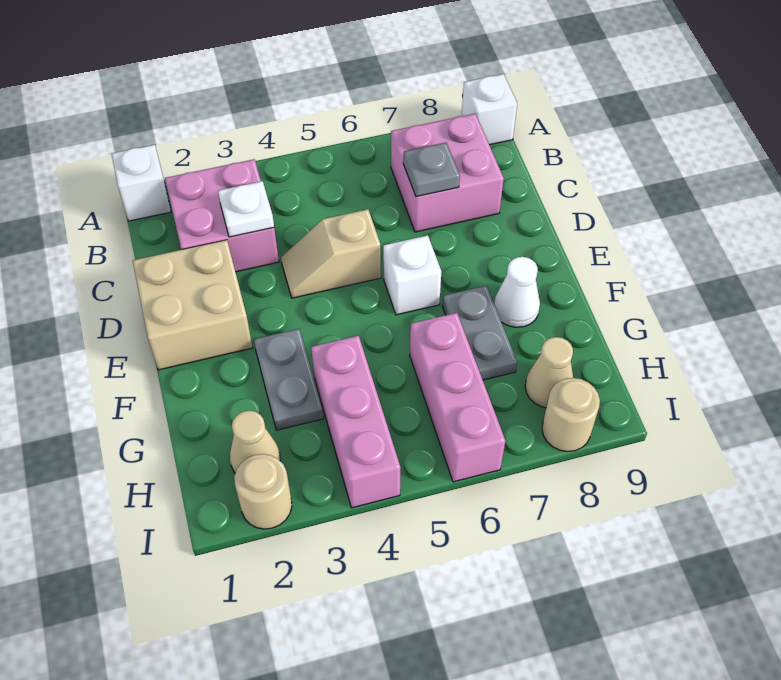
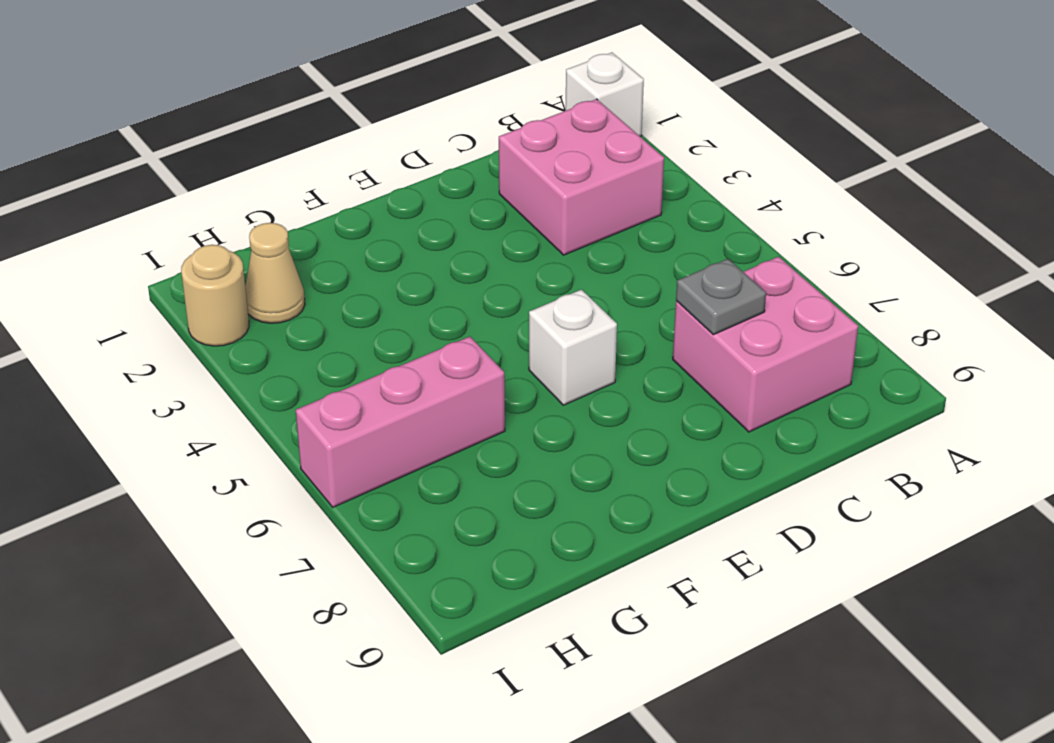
none -> white 1x1 brick [461,74,517,145]
none -> tan 2x2 brick [133,240,253,370]
none -> tan 1x2 slope [281,209,381,298]

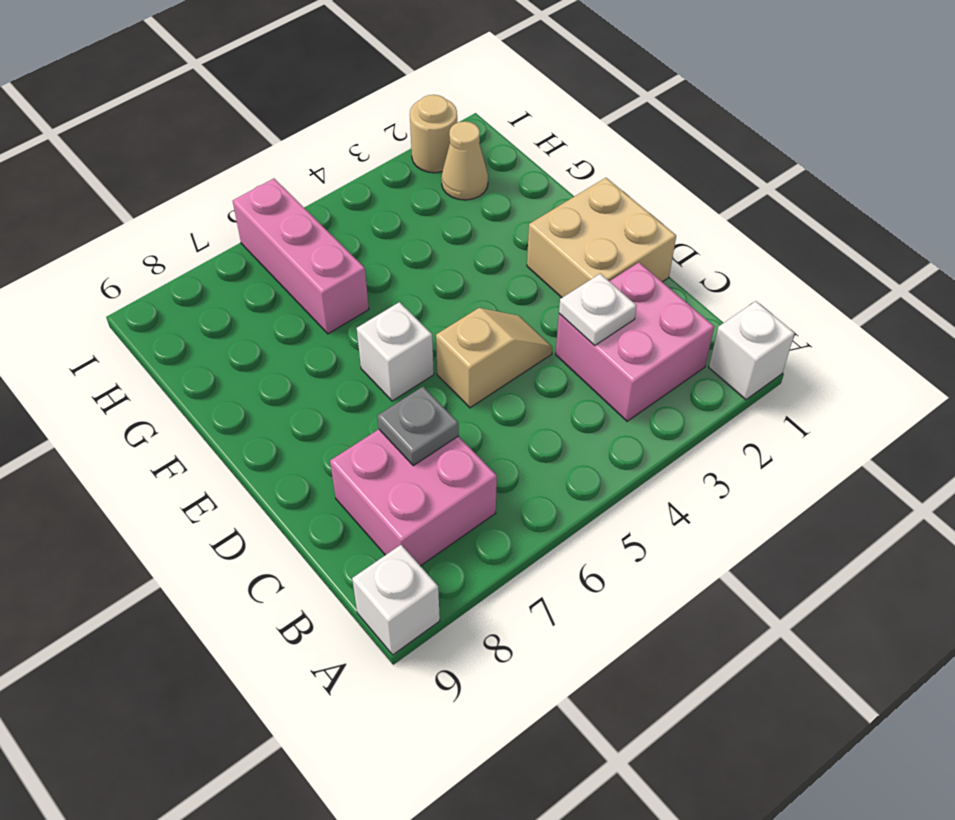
none -> grey 1x2 plate [254,329,323,430]
none -> grey 1x2 plate [442,286,517,380]
none -> white 1x1 cone [494,257,540,327]

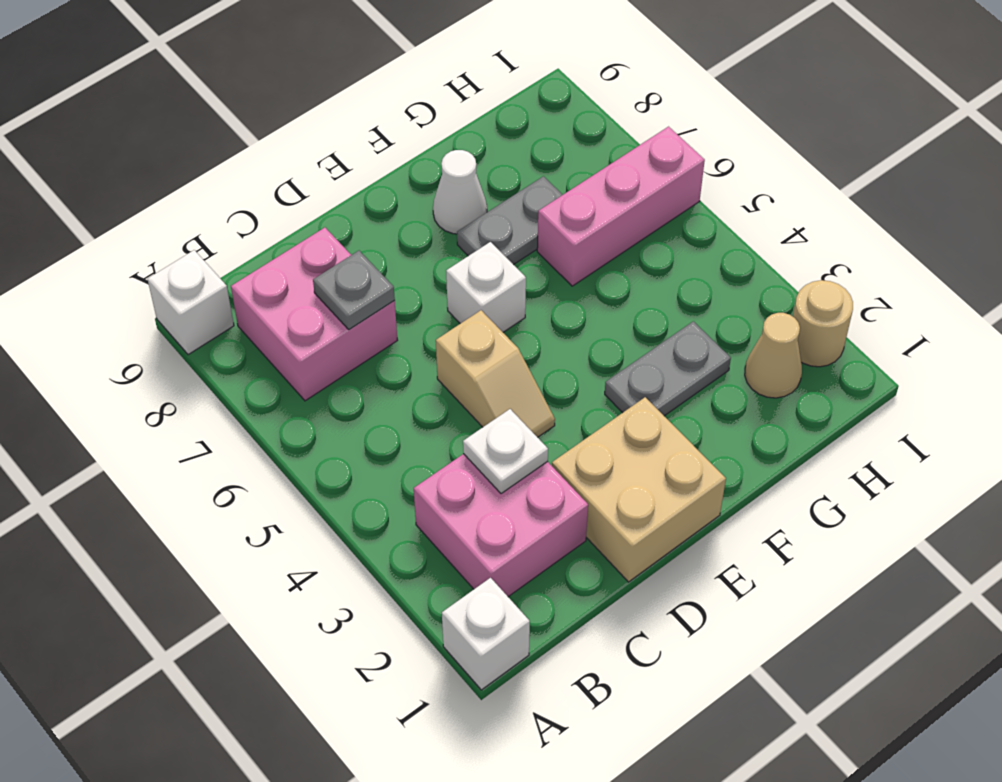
none -> pink 1x3 brick [311,336,401,508]
none -> tan 1x1 cone [525,337,573,408]
none -> tan 1x1 round brick [542,378,600,452]

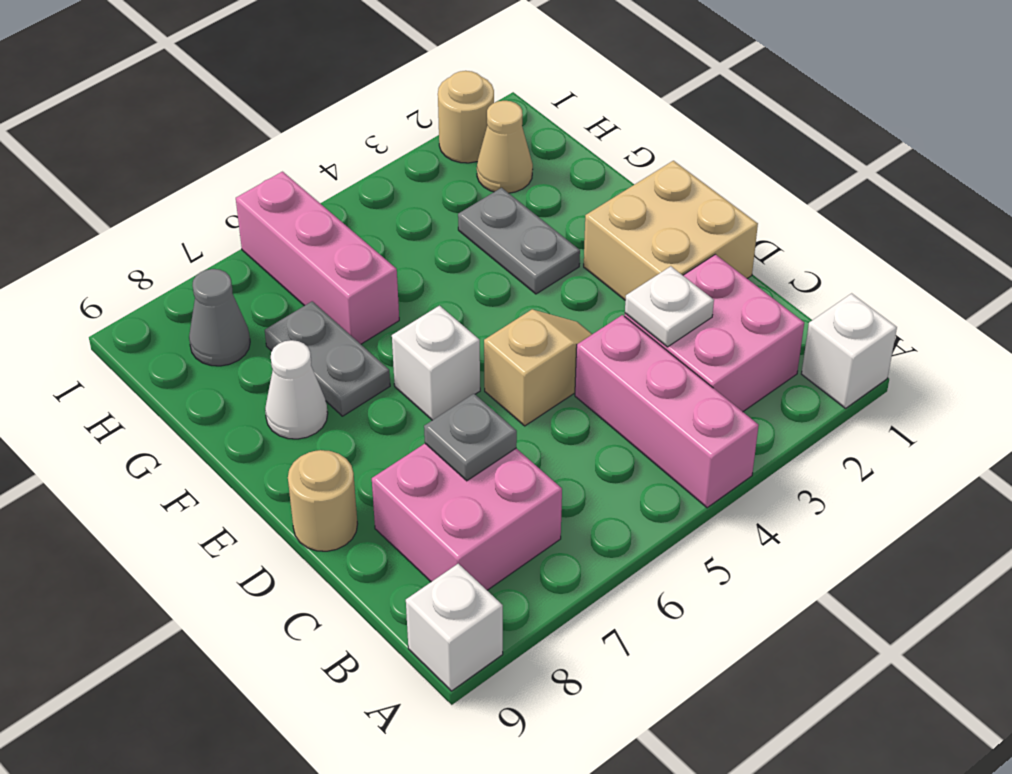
pink 1x3 brick [575,315,759,508] -> pink 1x3 brick moved to [311,336,401,508]
tan 1x1 round brick [288,450,357,551] -> tan 1x1 round brick moved to [542,378,600,452]
grey 1x1 cone [189,269,250,366] -> tan 1x1 cone [525,337,573,408]

